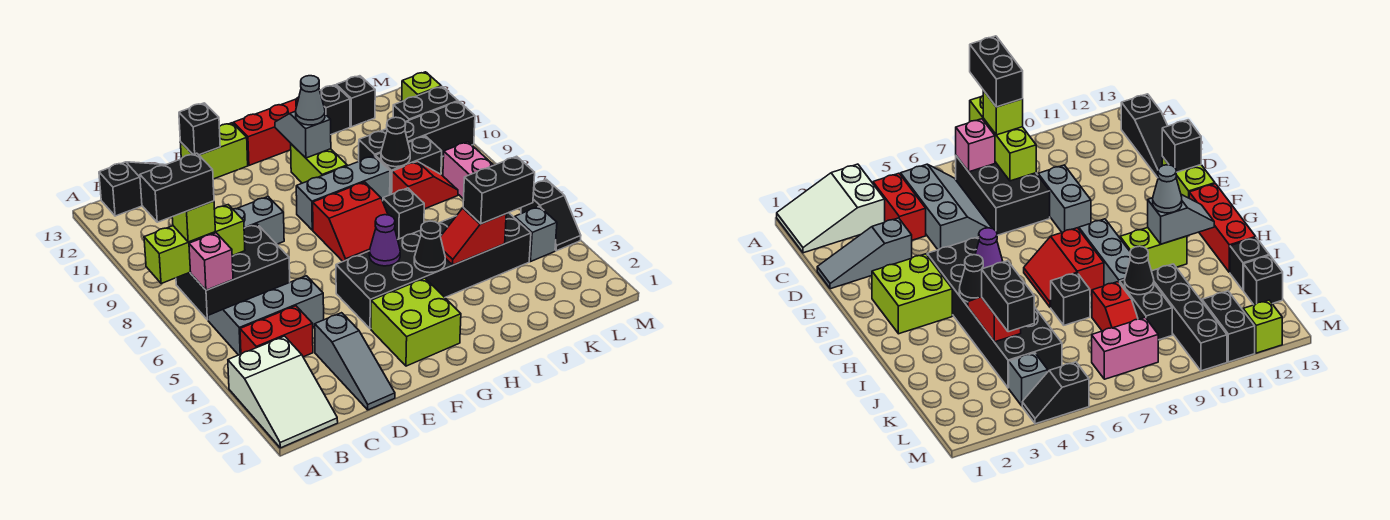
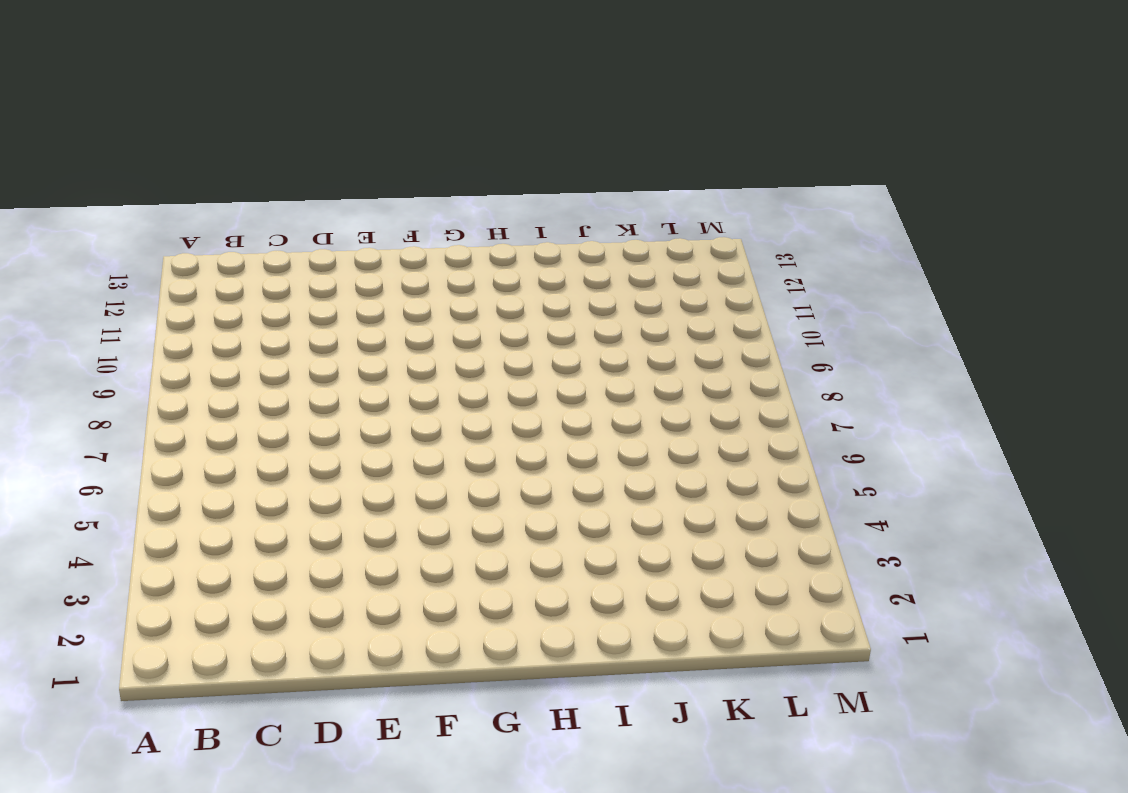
none -> white 2x3 slope [228,336,338,448]
none -> red 1x2 brick [240,306,313,357]
none -> grey 2x3 slope [208,276,324,355]
none -> black 2x3 brick [176,224,290,320]

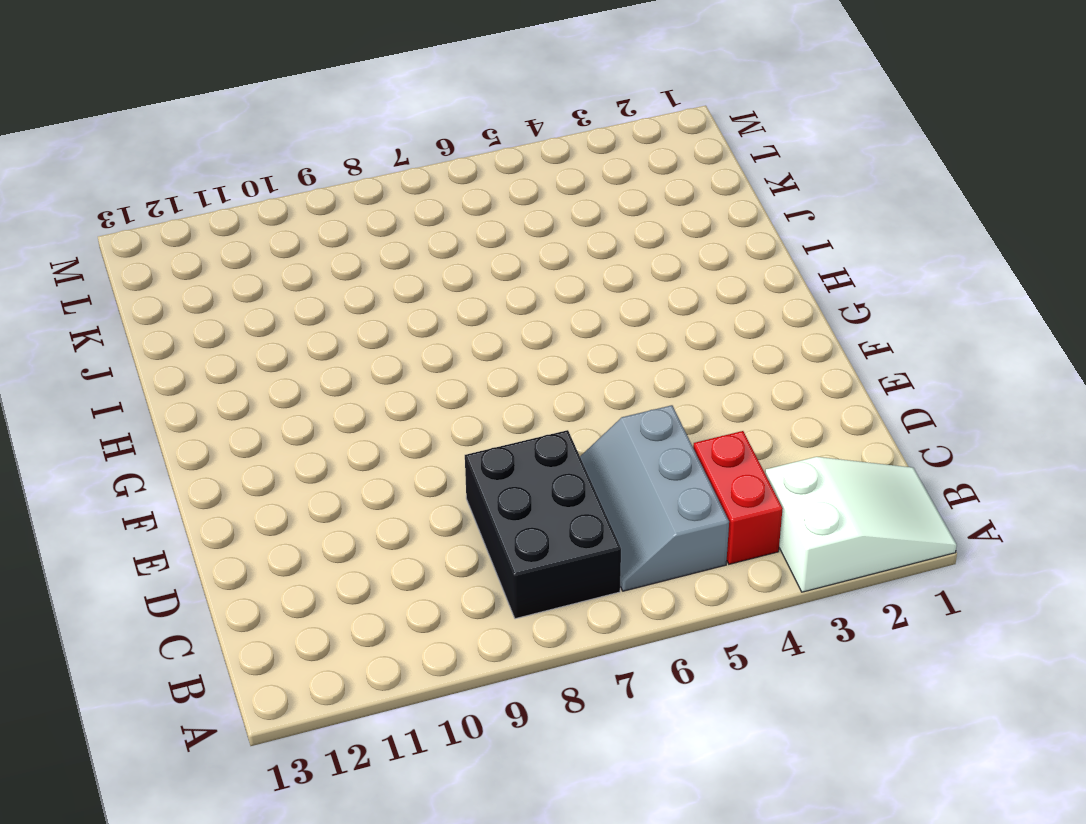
none -> black 1x3 slope [99,162,164,216]
none -> grey 1x3 slope [315,313,395,410]
none -> grey 1x2 brick [233,197,284,244]
none -> lime 1x2 brick [180,123,248,179]

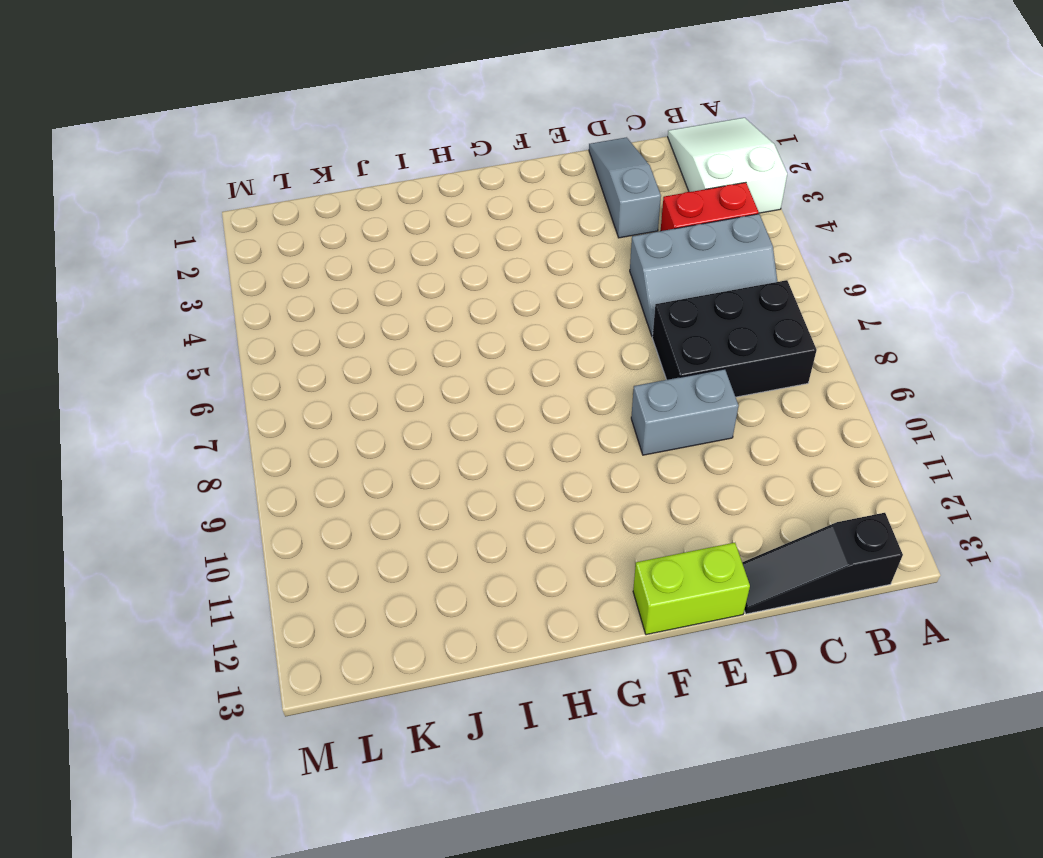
none -> lime 2x2 brick [371,278,461,366]
none -> black 2x6 brick [336,213,531,329]
none -> red 2x2 slope [313,182,398,261]
none -> grey 1x3 brick [296,156,390,230]

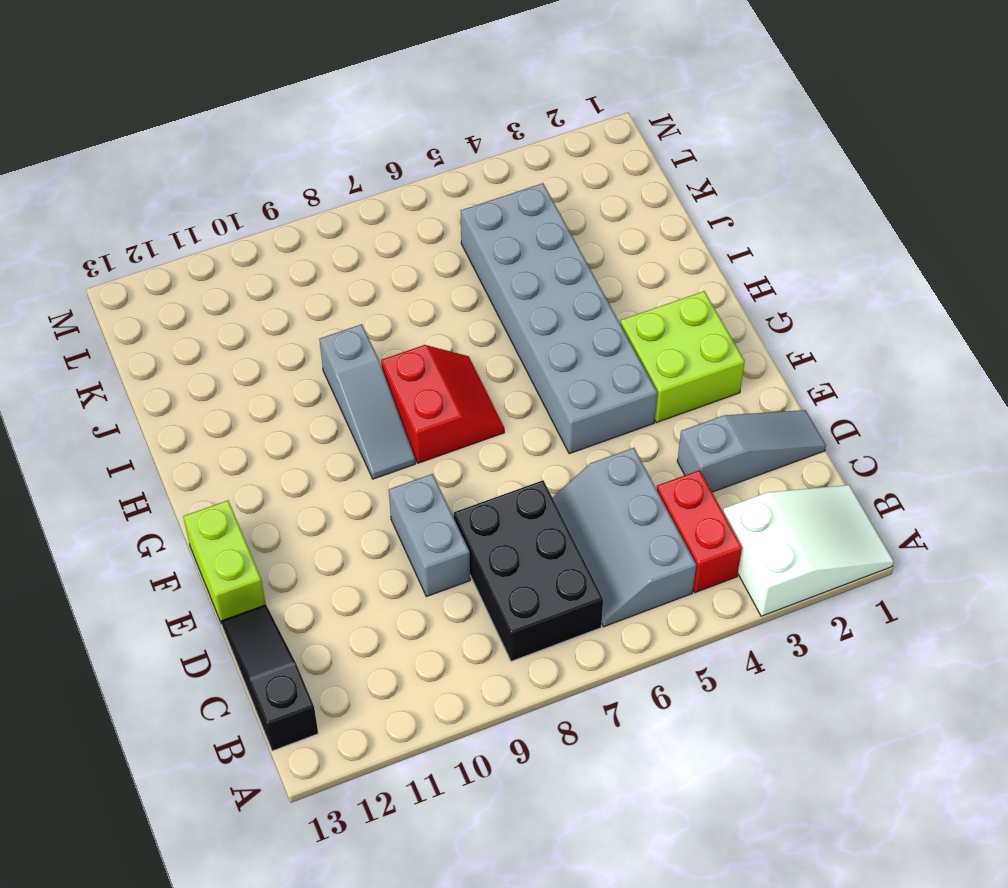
grey 2x6 brick [461,183,657,454] -> black 2x6 brick [336,213,531,329]
grey 1x3 slope [319,324,415,479] -> grey 1x3 brick [296,156,390,230]
none -> red 1x3 brick [233,97,299,165]
none -> lime 1x2 brick [291,144,347,183]
none -> black 1x1 brick [383,188,424,239]
none -> red 1x2 slope [392,161,458,209]

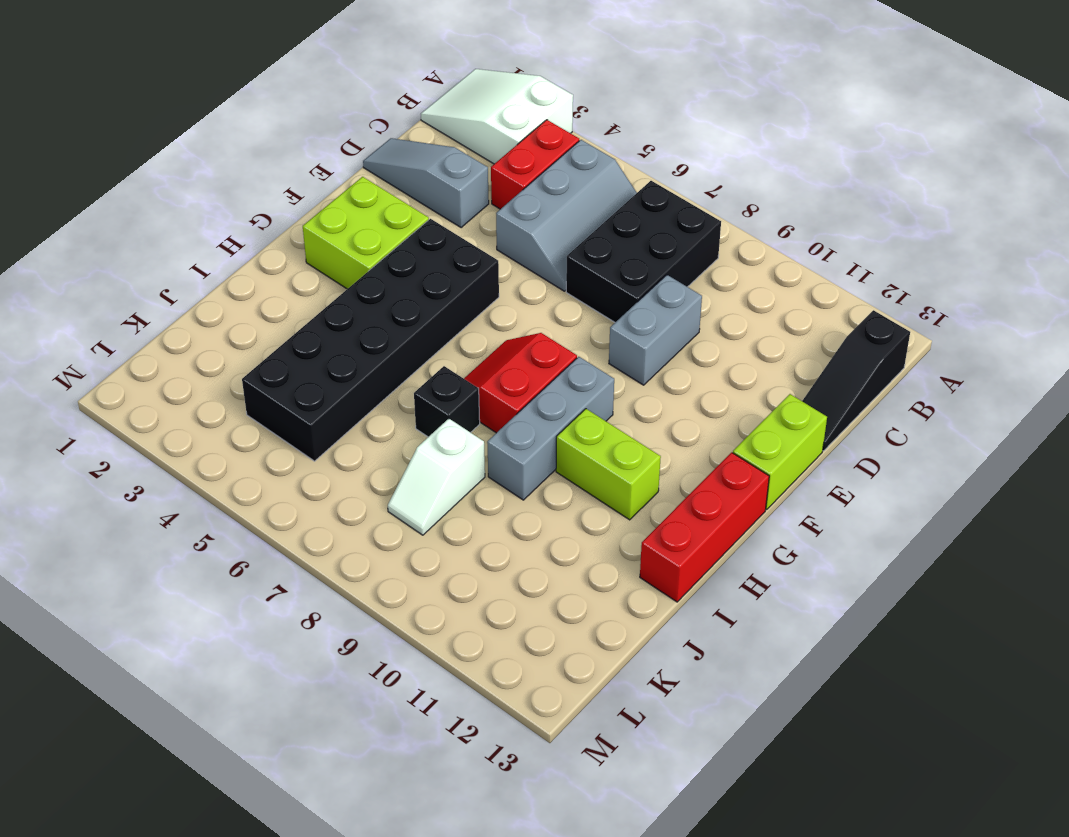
white 1x2 slope [388,419,485,535] -> red 1x2 slope [392,161,458,209]
none -> black 1x2 brick [375,136,442,195]
none -> black 1x4 brick [359,101,475,161]
none -> black 1x1 brick [320,85,350,134]
none -> black 1x1 brick [336,76,375,127]

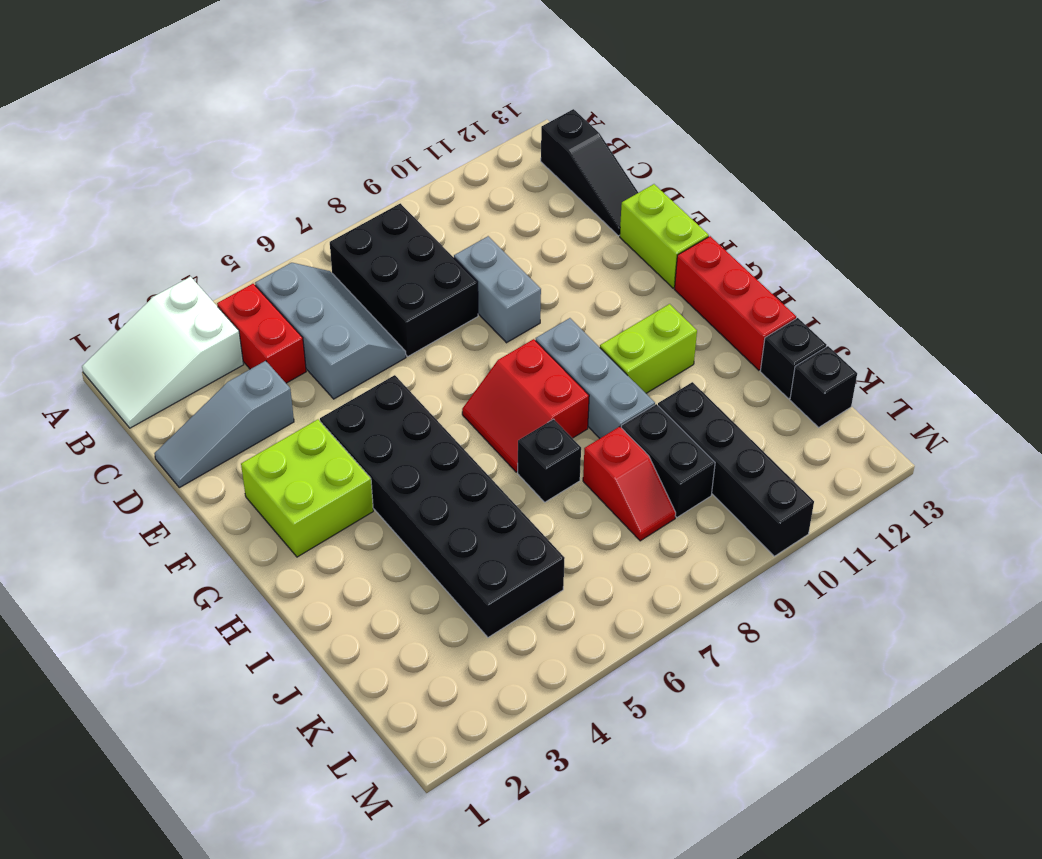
none -> grey 1x1 brick [515,206,557,262]
none -> pink 1x2 brick [443,142,494,199]
none -> black 1x2 brick [393,87,458,122]
none -> black 1x2 slope [521,180,581,251]

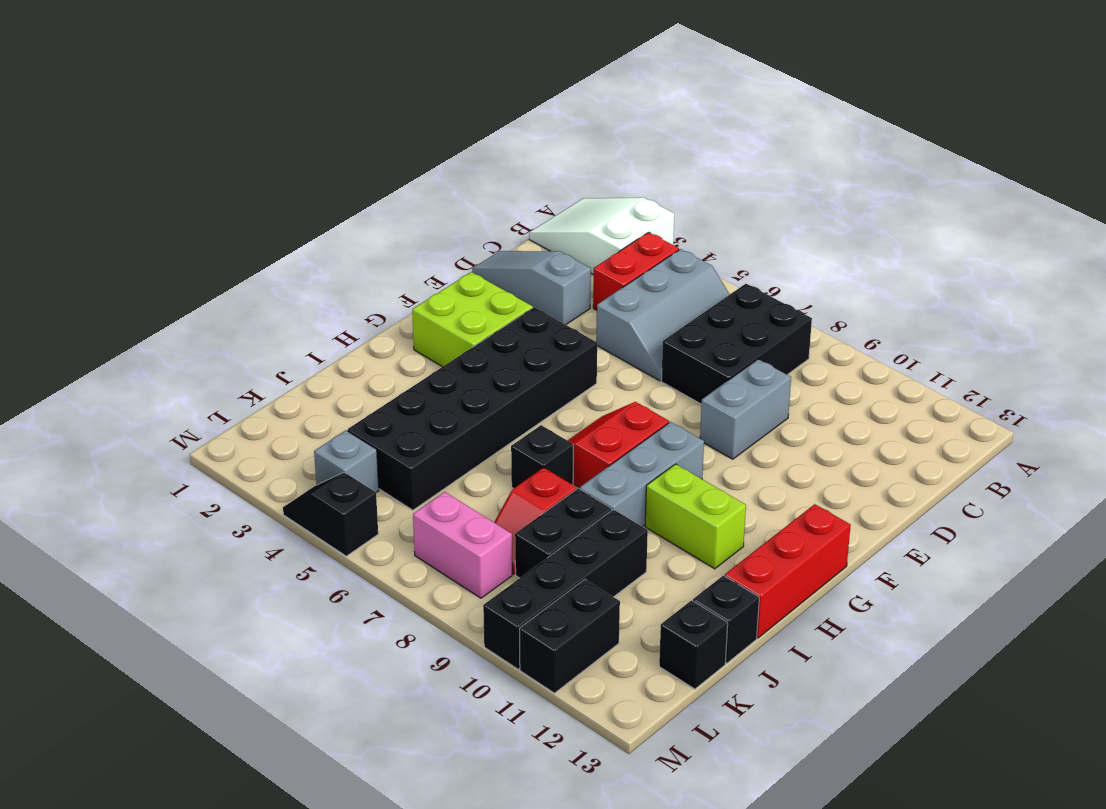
none -> black 1x3 slope [99,162,164,216]
none -> lime 1x2 brick [180,123,248,179]
none -> lime 1x1 brick [402,72,441,101]
none -> lime 1x3 brick [144,205,245,284]

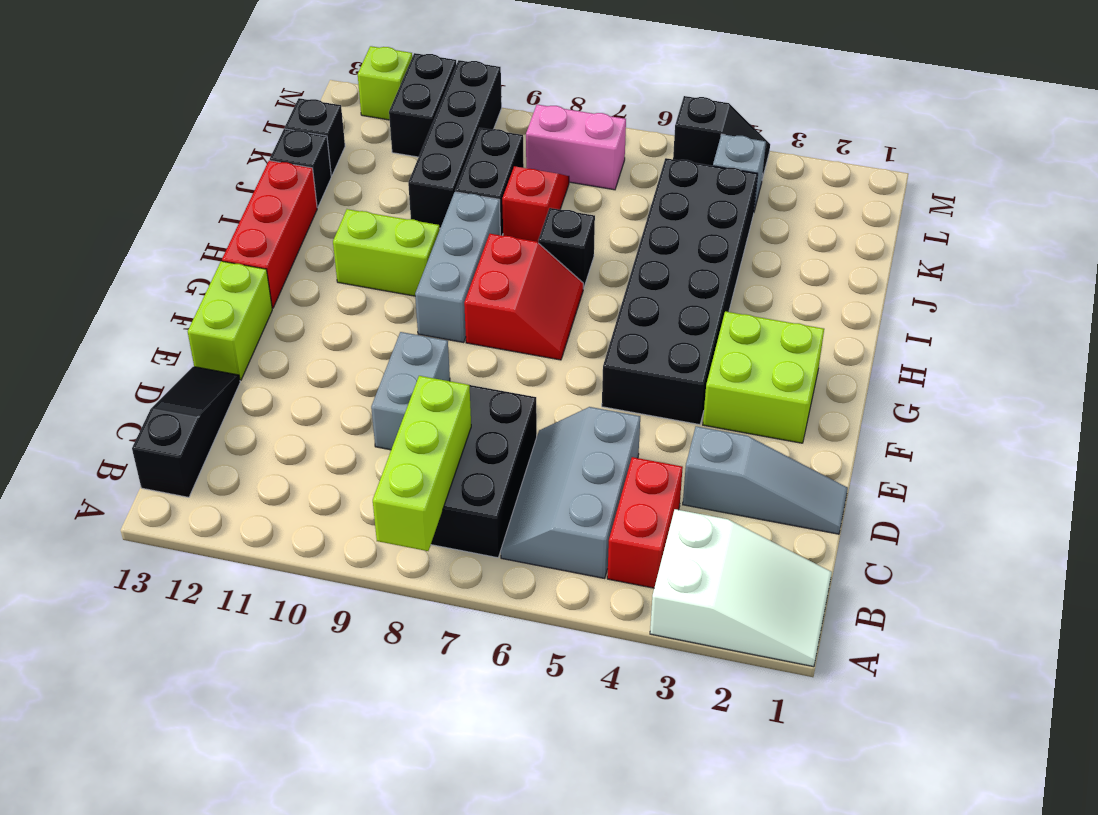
none -> pink 1x1 brick [189,233,233,290]
none -> black 1x1 brick [179,103,220,155]
none -> purple 1x1 cone [369,215,400,266]
none -> black 1x1 cone [414,221,445,273]

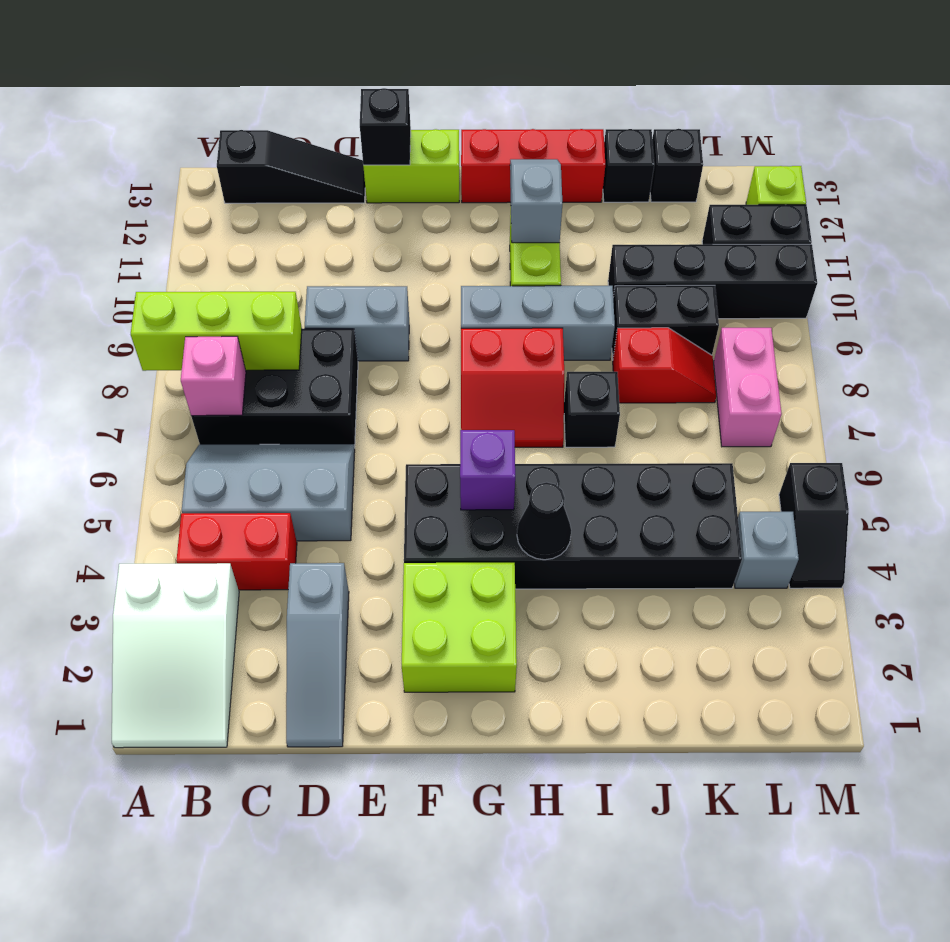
purple 1x1 brick [460,430,515,510] -> purple 1x1 cone [369,215,400,266]
none -> red 1x2 slope [440,208,506,265]
none -> black 1x1 cone [381,117,410,167]
none -> lime 1x1 brick [172,201,215,242]
none -> grey 1x1 cone [296,76,325,125]

